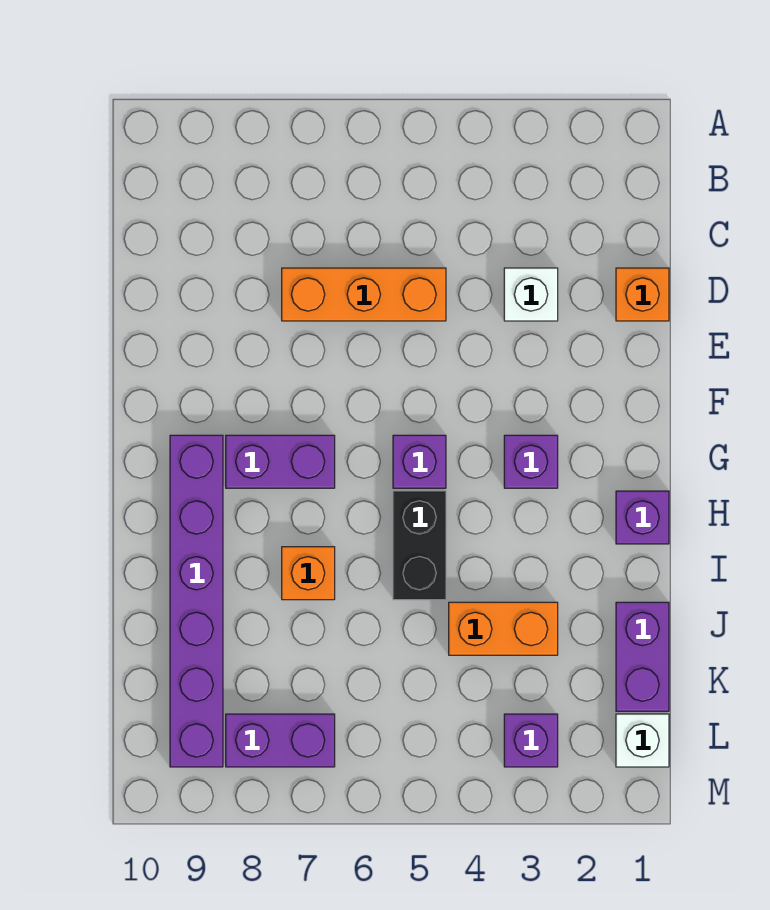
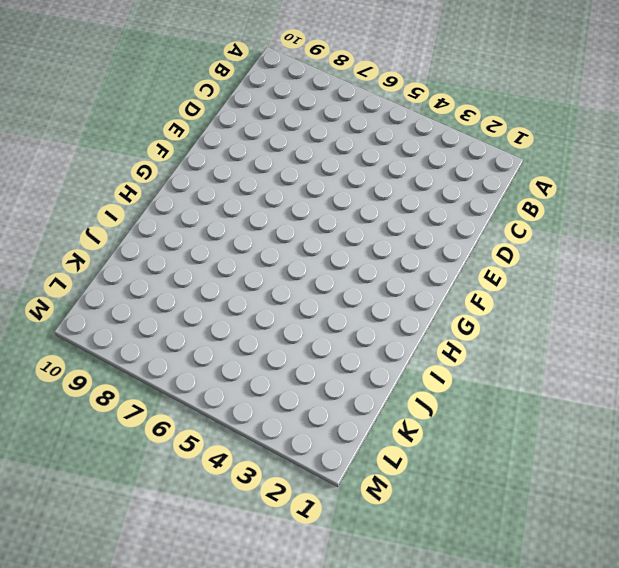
none -> orange 1x1 brick [616,268,669,321]
none -> white 1x1 brick [504,268,558,321]
none -> orange 1x3 brick [282,268,446,321]

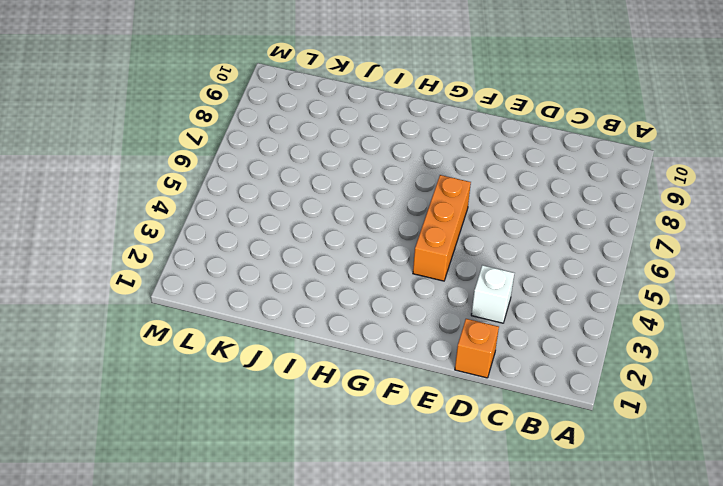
orange 1x3 brick [413,175,471,281] -> orange 1x3 brick moved to [282,268,446,321]
none -> purple 1x1 brick [504,435,558,488]
none -> purple 1x1 brick [393,435,446,488]
none -> purple 1x2 brick [226,435,335,488]

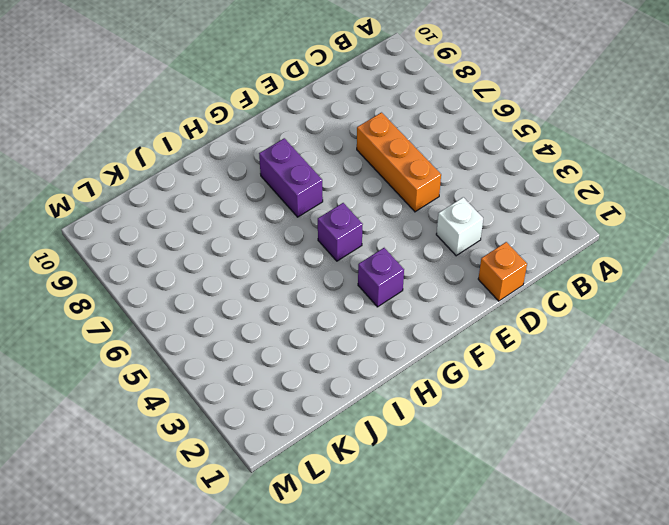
none -> purple 1x6 brick [170,435,223,767]
none -> purple 1x1 brick [616,491,669,544]
none -> black 1x2 brick [393,491,446,600]

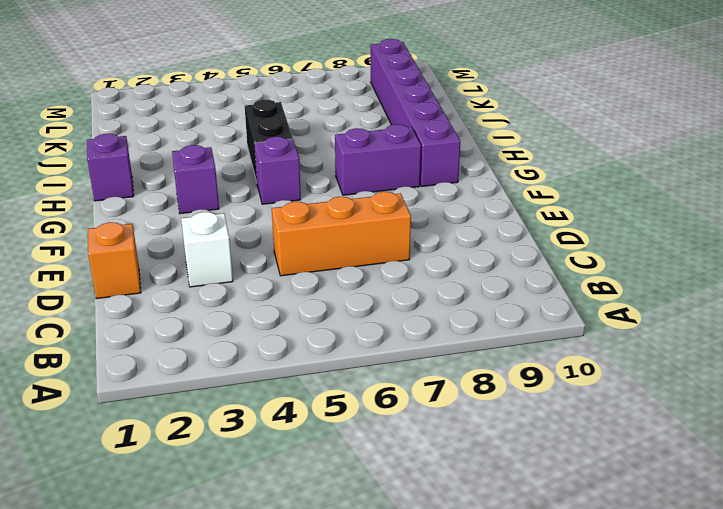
none -> orange 1x1 brick [282,547,335,600]
none -> purple 1x2 brick [616,602,669,711]
none -> orange 1x2 brick [449,602,558,655]

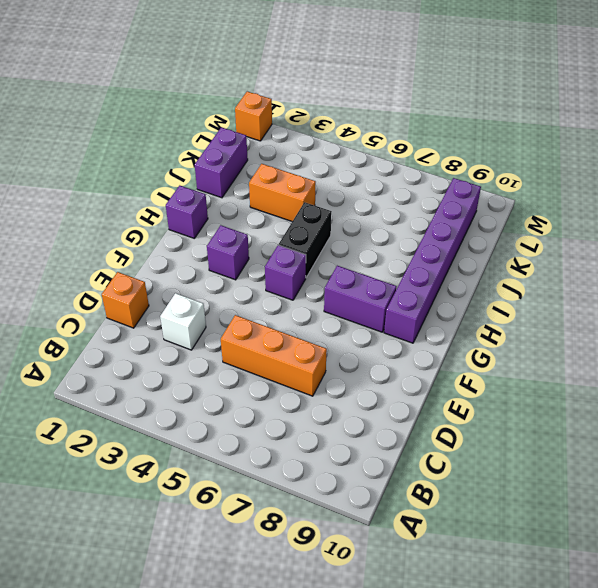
orange 1x1 brick [235,92,272,141] -> orange 1x1 brick moved to [282,547,335,600]
none -> white 1x1 brick [616,714,669,767]
none -> purple 1x1 brick [504,714,558,767]
none -> purple 1x2 brick [226,714,335,767]

